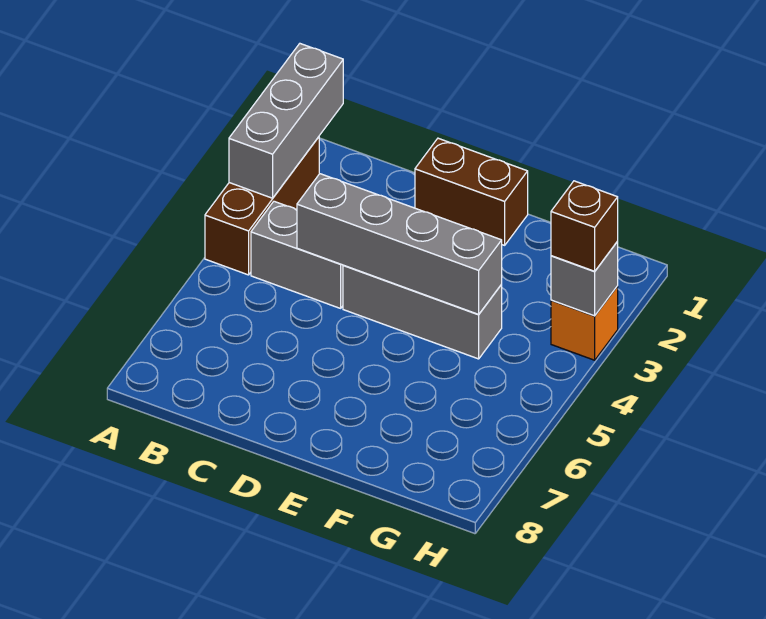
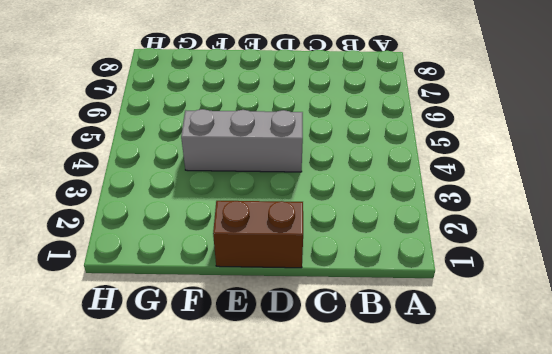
none -> brown 1x3 brick [205,137,319,275]
none -> grey 1x2 brick [251,201,343,308]

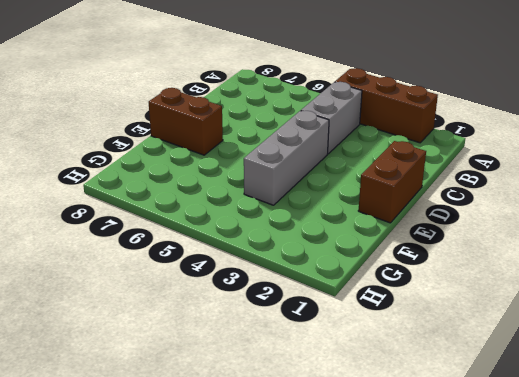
brown 1x2 brick [149,88,223,155] -> none
none -> orange 1x1 brick [551,286,618,360]
none -> grey 1x3 brick [229,44,343,198]

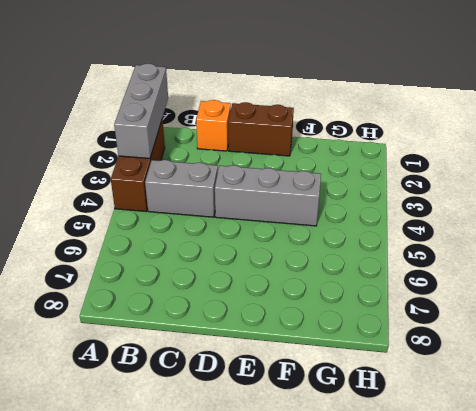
orange 1x1 brick [196,100,231,151] -> orange 1x1 brick moved to [551,286,618,360]
none -> grey 1x4 brick [297,174,502,314]
none -> grey 1x1 brick [551,242,618,316]

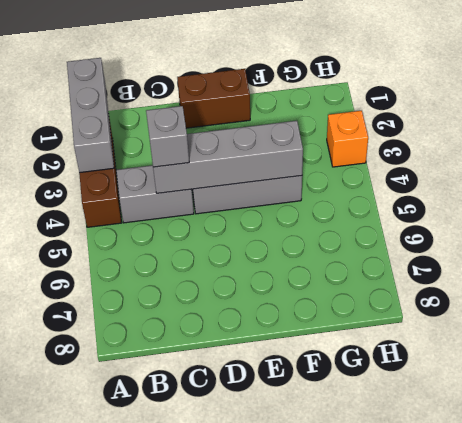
grey 1x1 brick [146,106,189,167] -> grey 1x1 brick moved to [551,242,618,316]
none -> brown 1x1 brick [551,181,618,271]

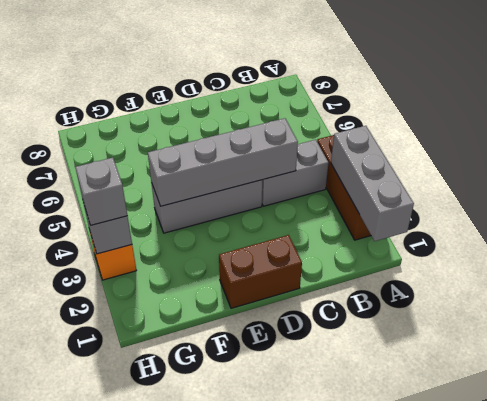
grey 1x1 brick [75,158,127,225] -> brown 1x1 brick [551,181,618,271]

